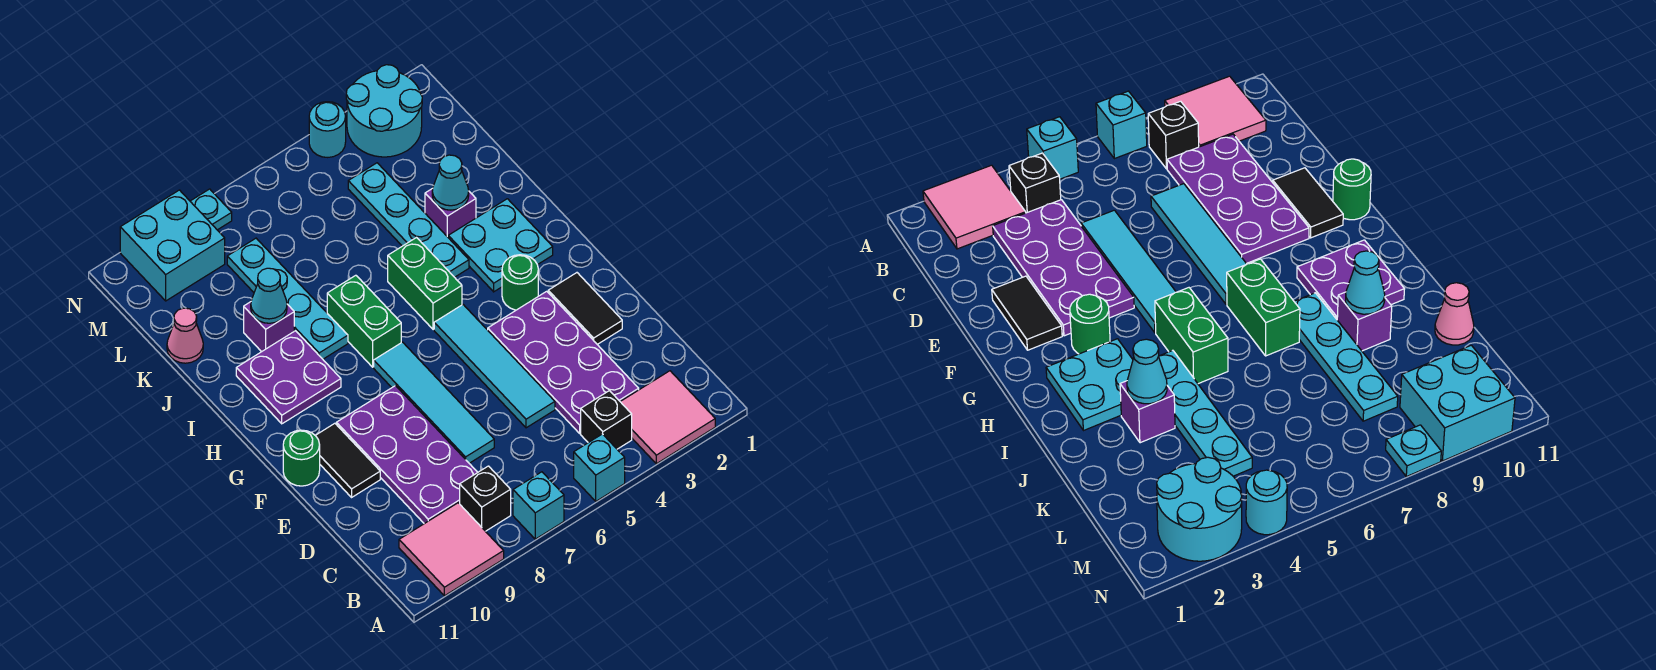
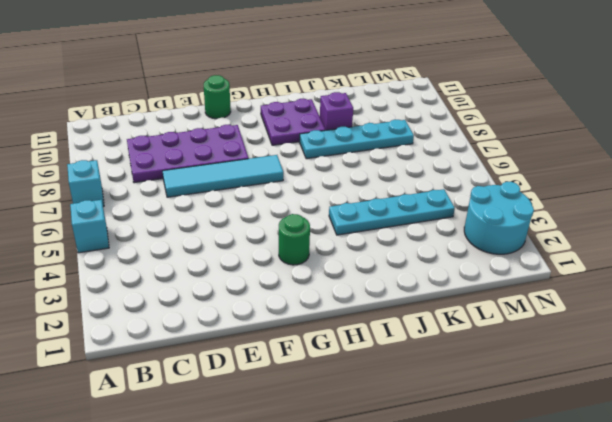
none -> pink 2x2 tile [620,371,715,464]
none -> pink 2x2 tile [399,503,504,596]
none -> black 1x1 brick [581,391,632,449]

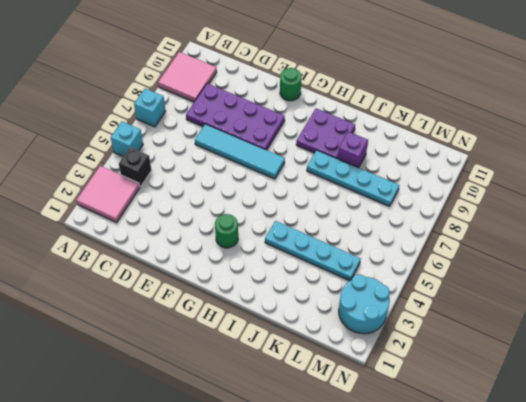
none -> black 1x1 brick [460,466,511,531]
none -> purple 2x4 plate [488,291,639,433]
none -> cyan 1x4 tile [434,305,555,428]

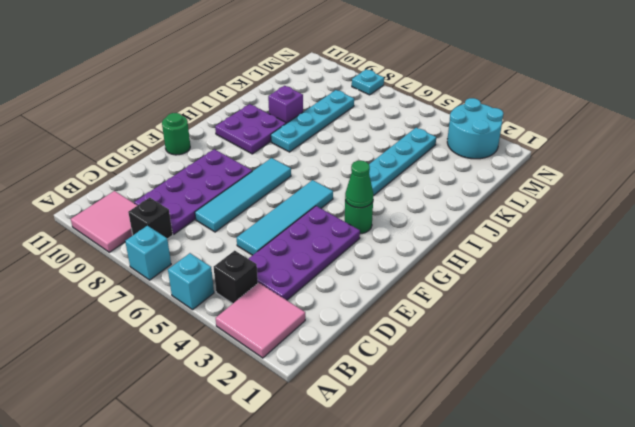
green 1x1 cone [345,161,374,208] -> none
none -> black 1x2 tile [548,273,622,344]
none -> black 1x2 tile [315,423,380,497]
none -> cyan 2x2 plate [448,199,553,292]

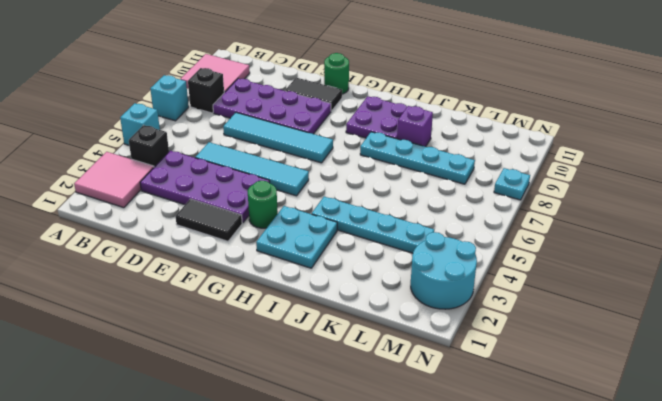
none -> green 1x2 brick [388,238,462,330]
none -> green 1x2 brick [327,275,401,367]
none -> purple 1x1 brick [425,188,476,237]

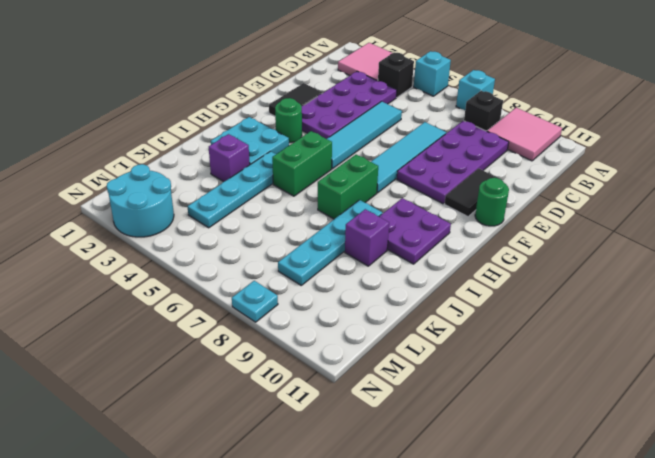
none -> pink 1x1 cone [167,308,203,363]
none -> cyan 2x2 brick [120,190,225,301]
none -> cyan 1x1 round brick [309,102,346,157]

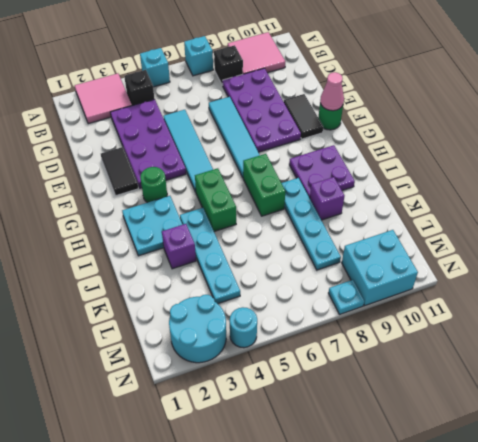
pink 1x1 cone [320,72,344,111] -> pink 1x1 cone moved to [167,308,203,363]
none -> cyan 1x1 cone [432,155,469,210]
none -> cyan 1x1 cone [251,268,287,323]

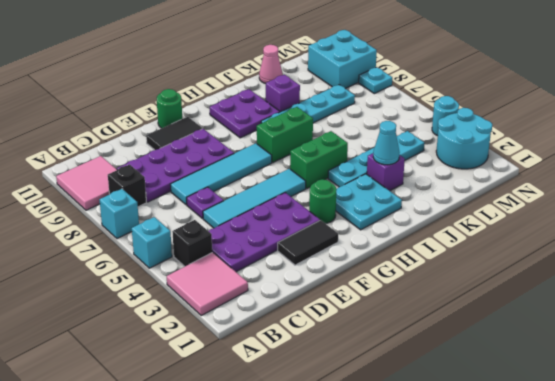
purple 1x1 plate [187,187,224,218] -> none
none -> cyan 1x1 cone [251,268,287,323]

